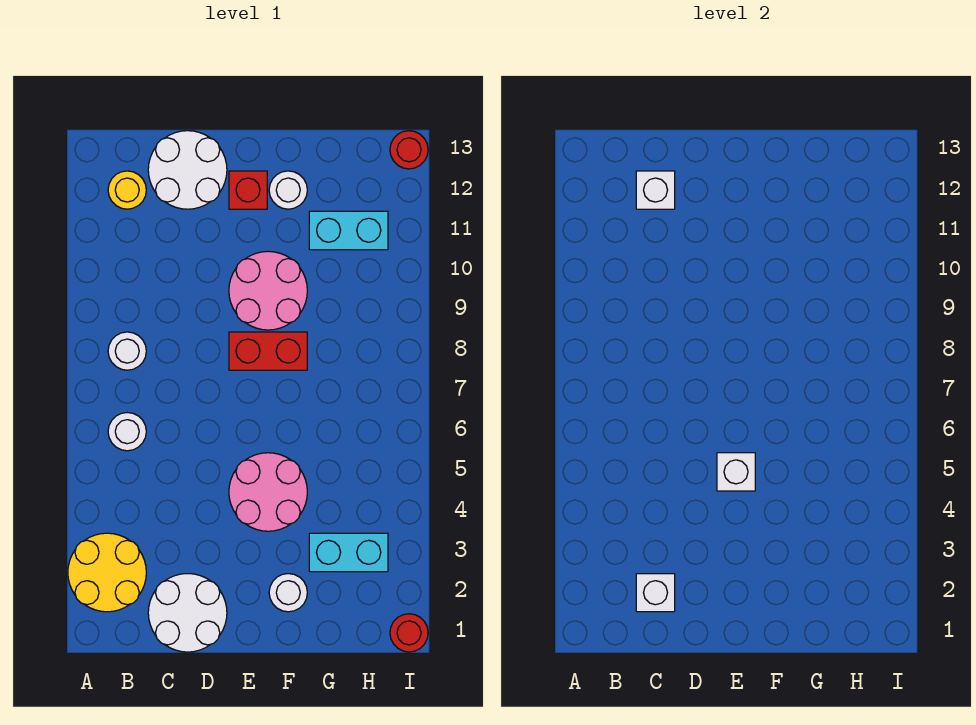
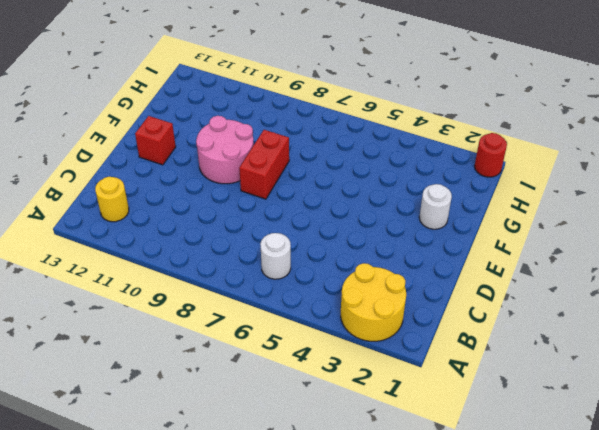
none -> white 1x1 round brick [108,332,146,370]
none -> white 2x2 round brick [148,574,227,652]
none -> white 2x2 round brick [148,131,227,209]

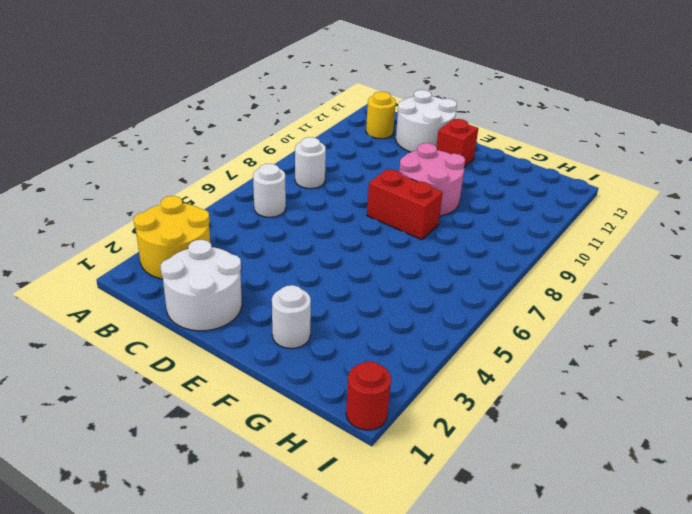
none -> pink 2x2 round brick [229,453,307,531]
none -> white 1x1 round brick [269,171,307,209]
none -> cyan 1x2 brick [309,533,388,572]

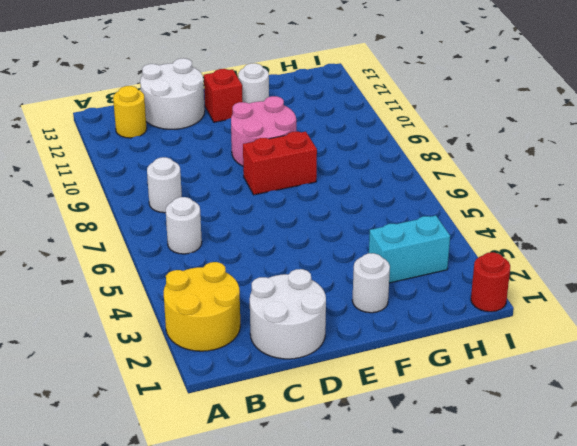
none -> pink 2x2 round brick [229,453,307,531]
none -> cyan 1x2 brick [309,211,388,250]
none -> red 1x1 round brick [390,131,428,169]

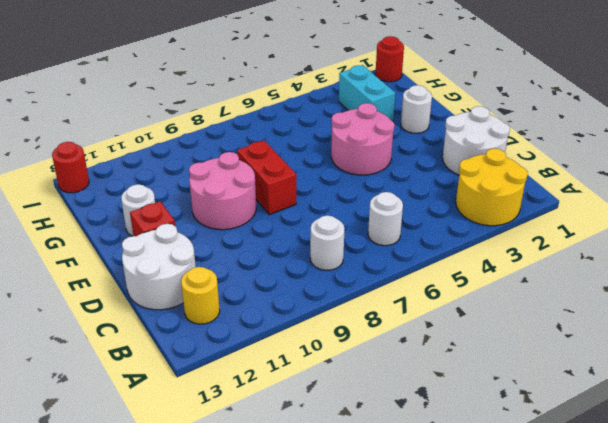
none -> cyan 1x2 brick [309,211,388,250]
none -> white 1x1 brick [636,574,675,612]
none -> white 1x1 brick [636,171,675,209]

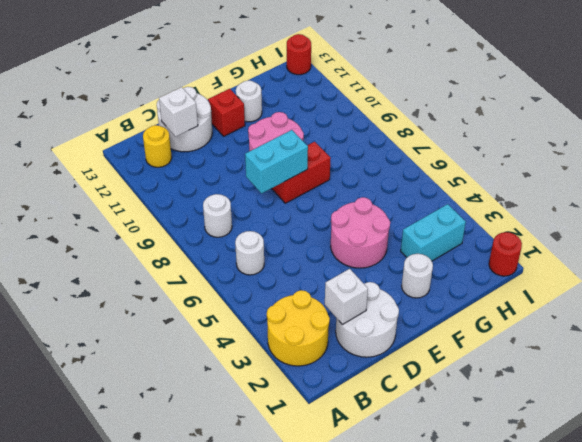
cyan 1x2 brick [245,130,308,194] -> cyan 1x2 brick moved to [309,211,388,250]
none -> white 1x1 brick [717,453,755,491]

